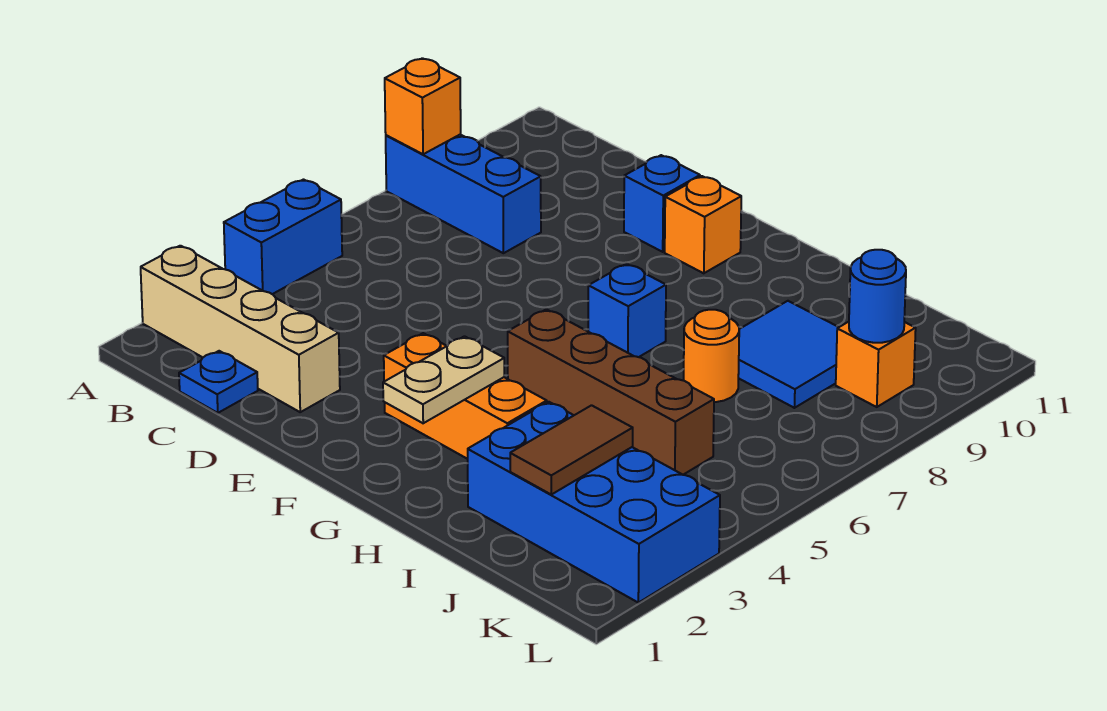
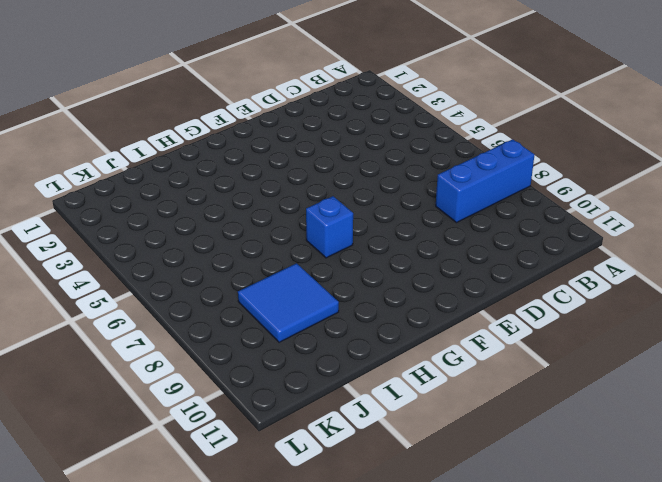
none -> tan 1x4 brick [141,246,340,412]
none -> blue 1x2 brick [224,180,342,294]
none -> blue 1x1 plate [179,351,258,413]

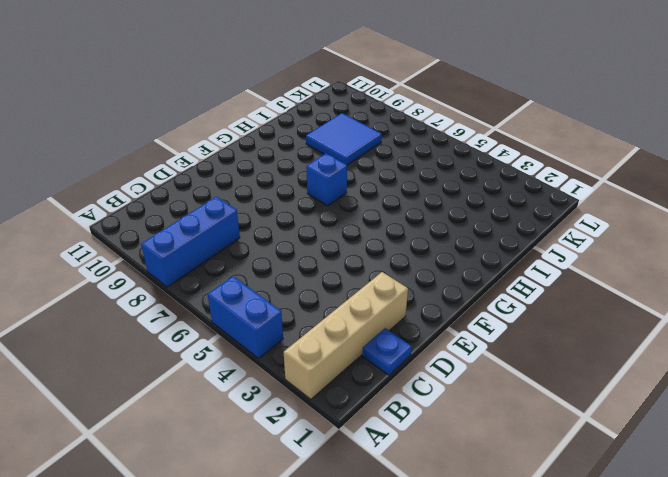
none -> blue 1x1 brick [624,155,700,252]
none -> orange 1x3 brick [384,333,547,459]
none -> orange 1x1 brick [665,176,741,273]

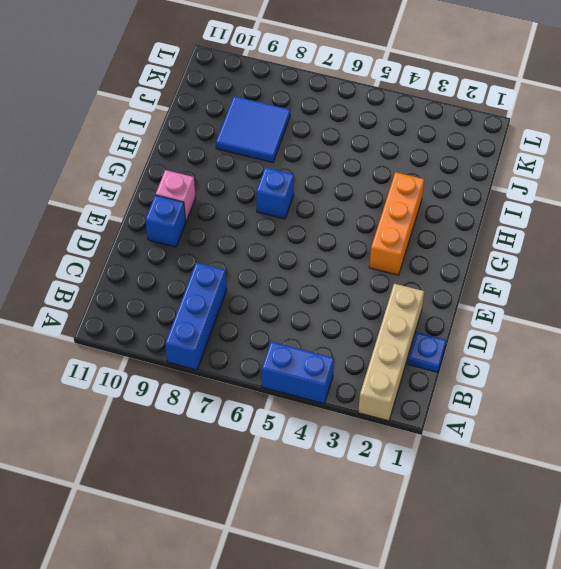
pink 1x1 brick [156,170,195,221] -> orange 1x1 brick [665,176,741,273]
none -> brown 1x4 brick [508,309,714,475]
none -> blue 2x4 brick [468,402,720,603]
none -> orange 1x1 round brick [684,310,739,402]

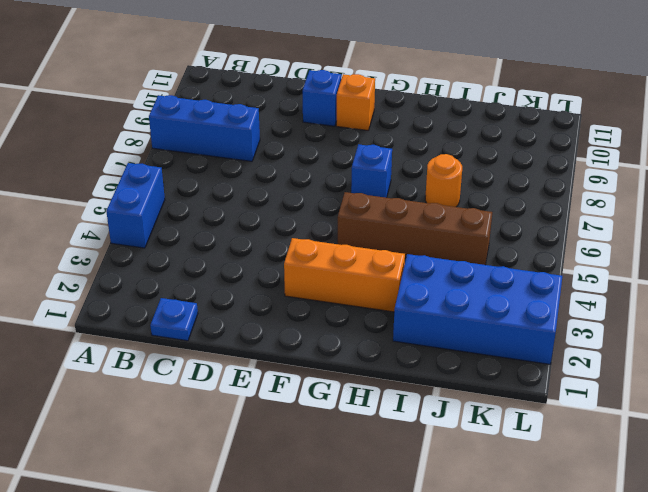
none -> tan 1x4 brick [141,246,340,412]
none -> blue 2x2 tile [738,301,839,408]
none -> orange 1x1 brick [836,322,916,407]

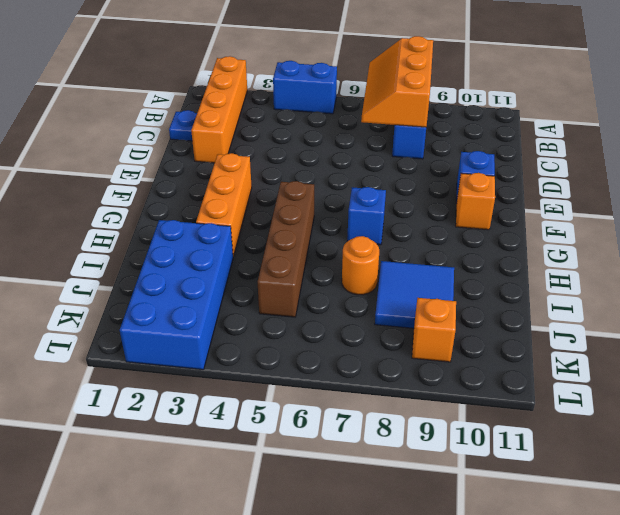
orange 1x4 brick [191,56,247,163] -> tan 1x4 brick [141,246,340,412]
orange 2x3 slope [361,36,433,127] -> orange 1x1 brick [385,58,461,154]
none -> tan 1x2 plate [383,336,504,423]
none -> brown 1x2 tile [510,405,633,495]
none -> blue 1x1 round brick [849,250,906,343]

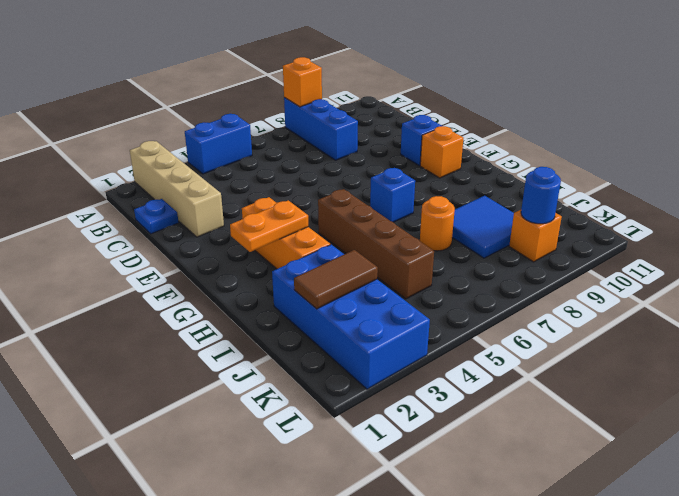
orange 1x2 plate [230,200,308,252] -> tan 1x2 plate [383,336,504,423]

